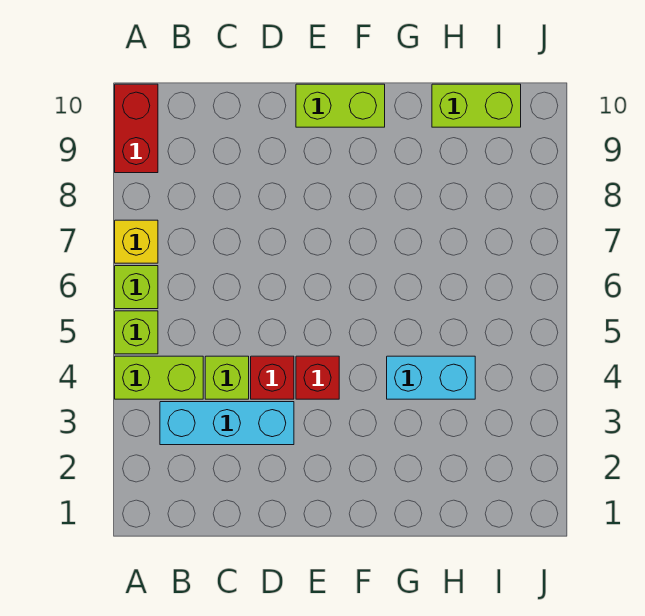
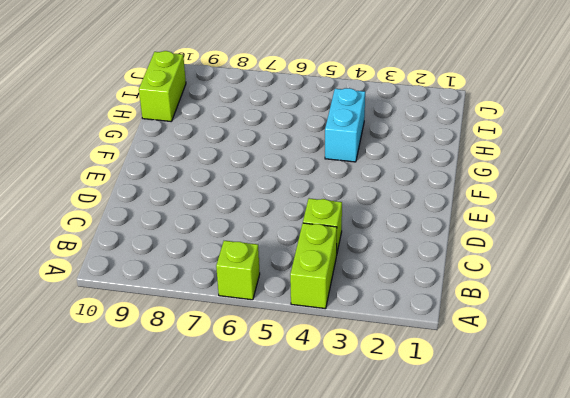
none -> lime 1x1 brick [115,311,158,354]
none -> yellow 1x1 brick [115,220,158,263]
none -> red 1x2 brick [115,84,158,173]

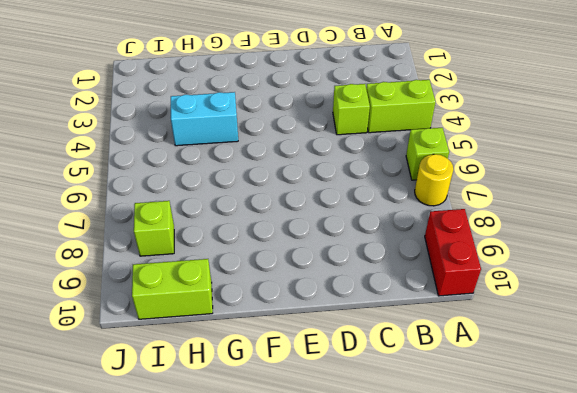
yellow 1x1 round brick [415,154,453,206] -> yellow 1x1 brick [115,220,158,263]
lime 1x1 brick [134,201,174,256] -> lime 1x1 brick moved to [115,311,158,354]
none -> cyan 1x3 brick [160,402,294,445]
none -> red 1x1 brick [251,356,294,399]
none -> red 1x1 brick [296,356,339,399]

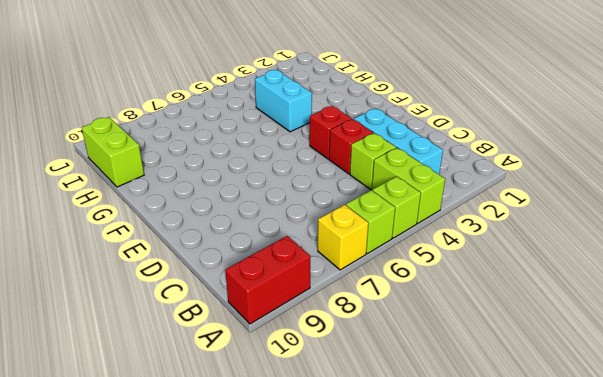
none -> lime 1x2 brick [296,84,385,127]

